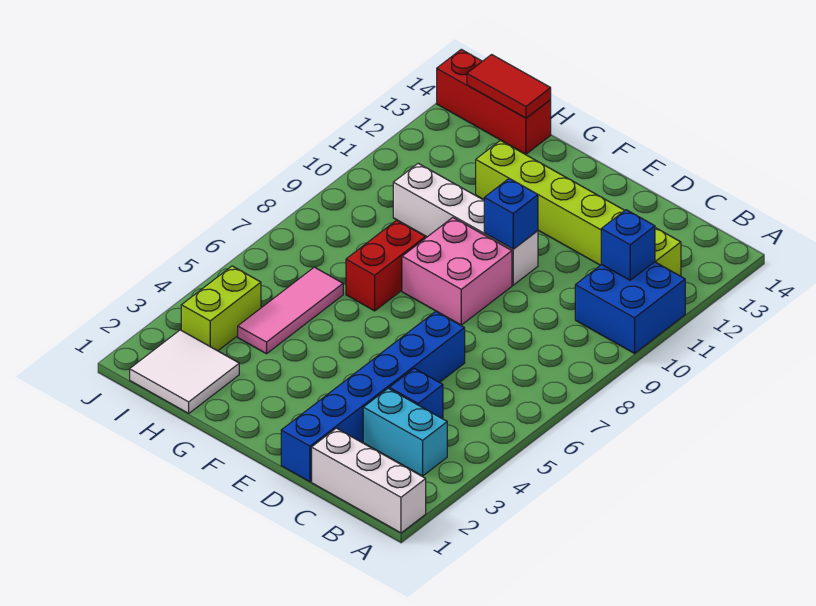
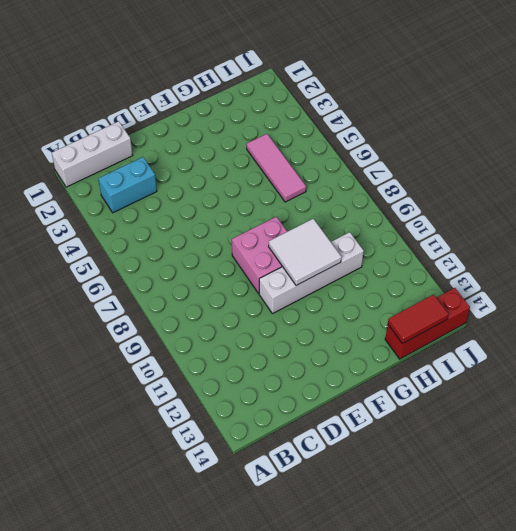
white 2x2 tile [269,219,341,285] -> white 2x2 tile moved to [130,330,239,413]
none -> blue 2x2 brick [575,262,685,353]
none -> lime 1x6 brick [476,141,681,276]
none -> blue 1x1 brick [389,368,443,419]

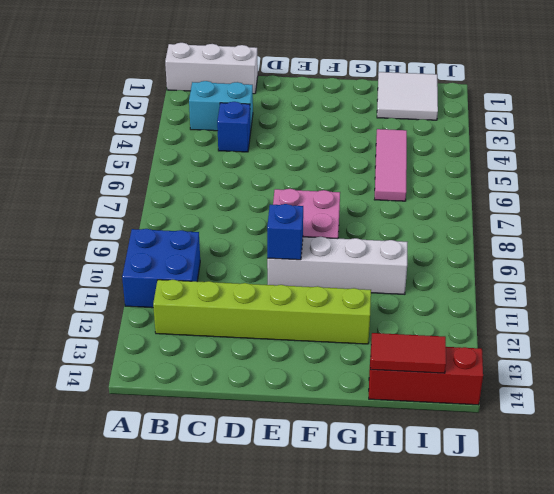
none -> blue 1x6 brick [281,311,465,482]
none -> red 1x2 brick [346,220,425,311]
none -> lime 1x2 brick [181,266,261,351]

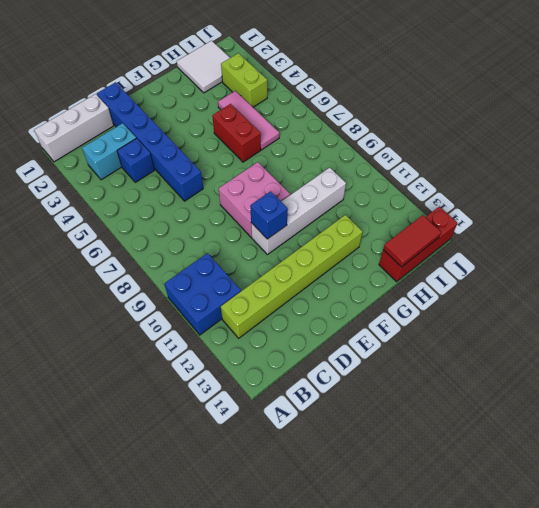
red 1x2 brick [212,104,261,162] -> red 1x2 brick moved to [346,220,425,311]
none -> blue 1x1 brick [601,210,655,280]

